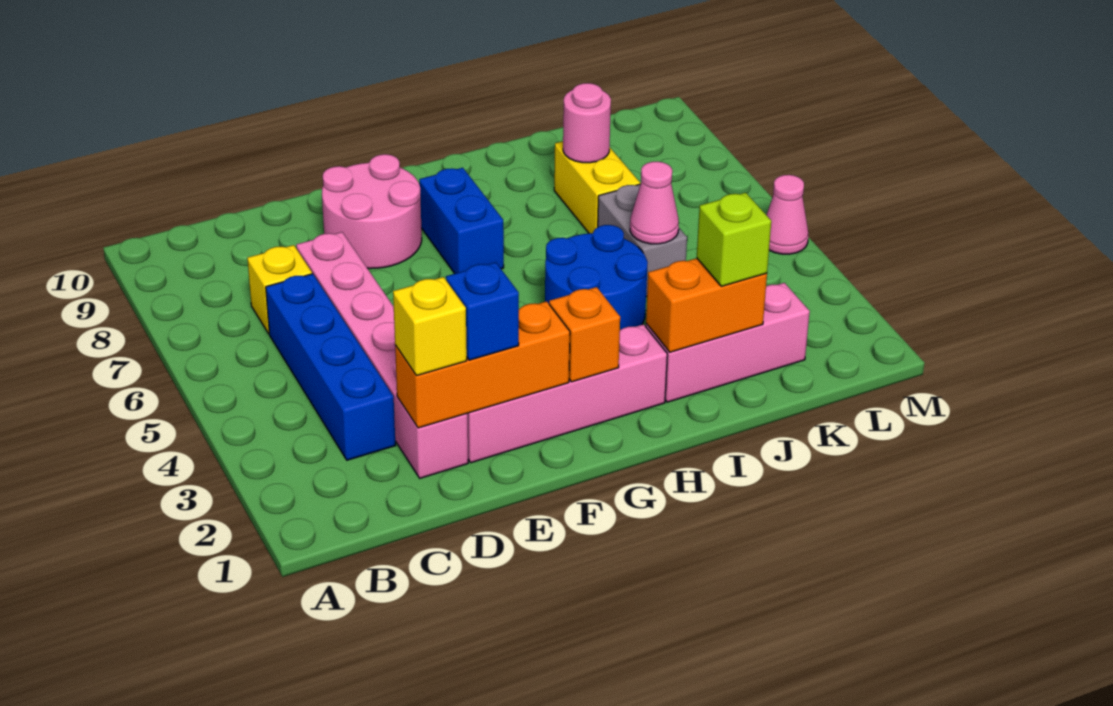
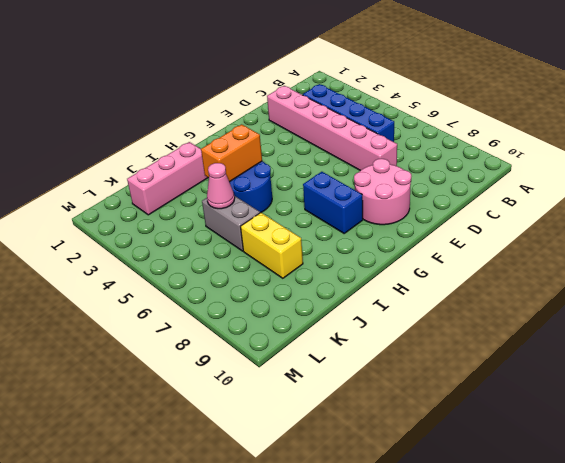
orange 1x2 brick [201,124,262,182] -> orange 1x2 brick moved to [646,258,767,352]
none -> yellow 1x1 brick [247,245,312,334]
none -> pink 1x4 brick [467,324,667,463]
none -> pink 1x1 cone [767,175,808,254]

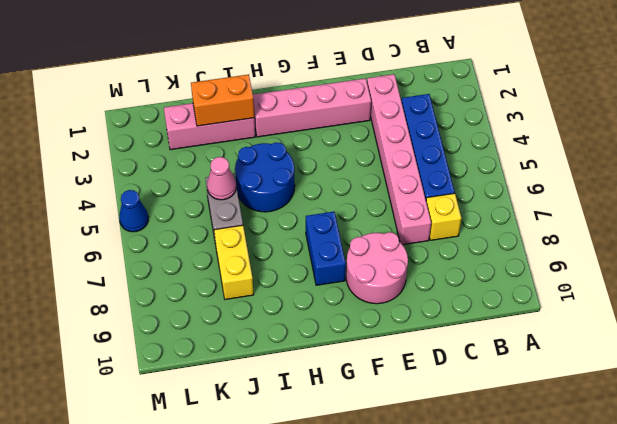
blue 1x1 cone [119,190,148,232] -> pink 1x1 cone [767,175,808,254]
none -> orange 1x3 brick [395,301,570,428]
none -> orange 1x1 brick [549,287,620,382]
none -> pink 1x1 round brick [563,83,611,163]

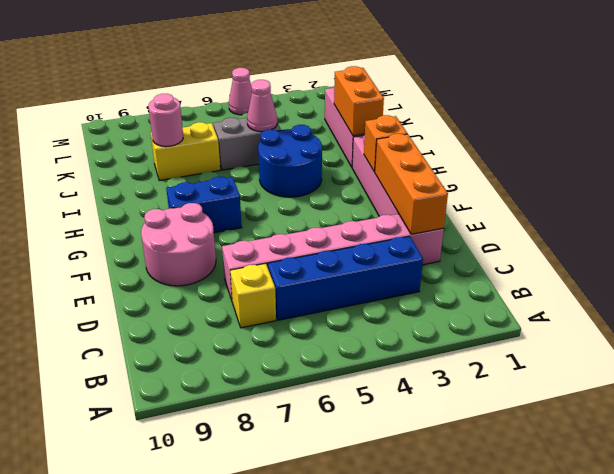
none -> yellow 1x1 brick [393,277,467,376]
none -> blue 1x1 brick [446,262,519,360]
none -> lime 1x1 brick [697,193,771,286]

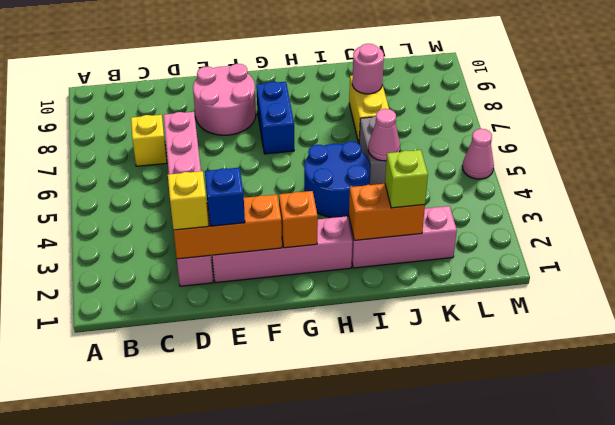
none -> blue 1x4 brick [266,274,396,460]

